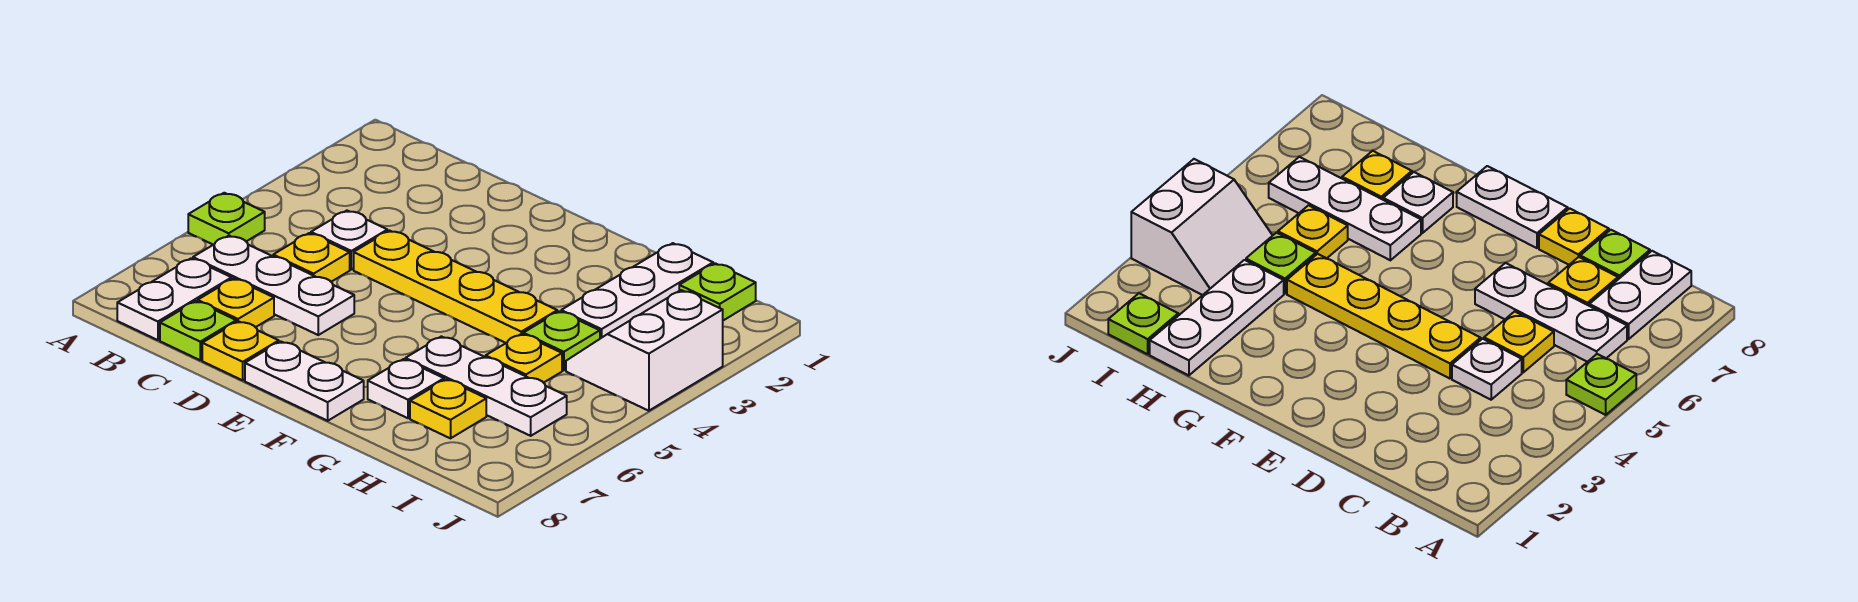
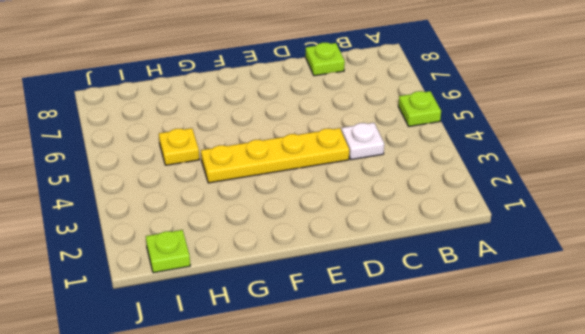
none -> white 1x3 plate [193,236,354,335]
none -> white 1x2 plate [117,258,232,340]
none -> yellow 1x1 plate [273,233,350,282]

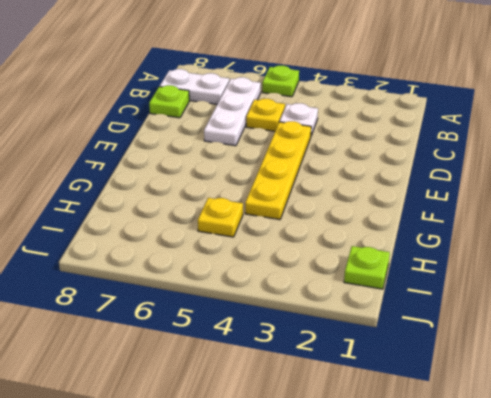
none -> yellow 1x1 plate [198,278,274,327]
none -> yellow 1x1 plate [202,321,279,380]
none -> white 1x2 plate [245,342,364,421]

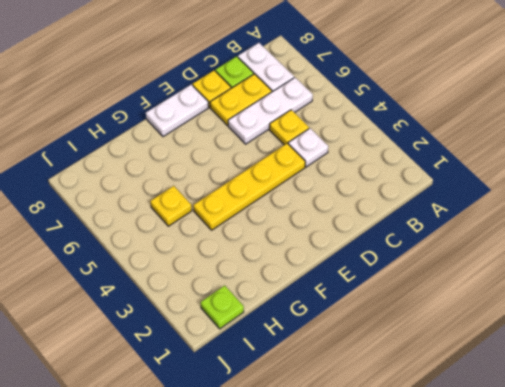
yellow 1x2 plate [210,74,272,126] -> yellow 1x1 plate [198,278,274,327]
none -> lime 1x1 plate [188,193,265,245]
none -> white 1x3 plate [405,336,567,436]
none -> white 1x1 plate [368,359,444,418]

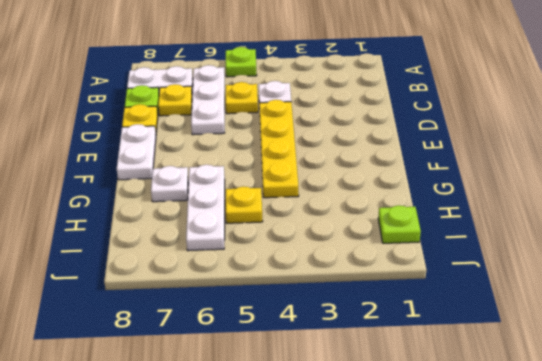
none -> white 1x3 plate [561,243,713,339]
none -> lime 1x1 plate [523,311,600,370]
none -> yellow 1x1 plate [410,379,486,438]

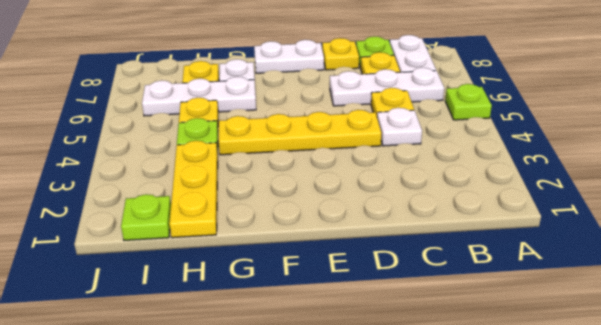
yellow 1x3 plate [169,141,218,238] -> white 1x3 plate [561,243,713,339]
none -> white 2x2 slope [566,290,723,411]

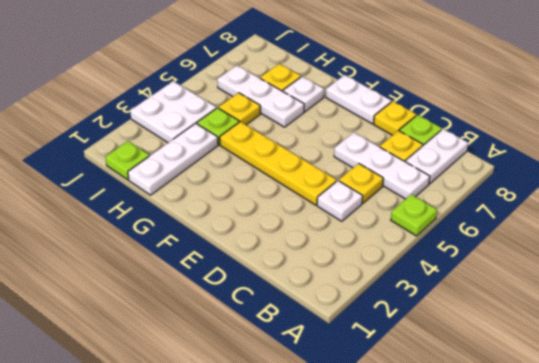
white 2x2 plate [130,81,216,143] -> white 2x2 slope [566,290,723,411]

